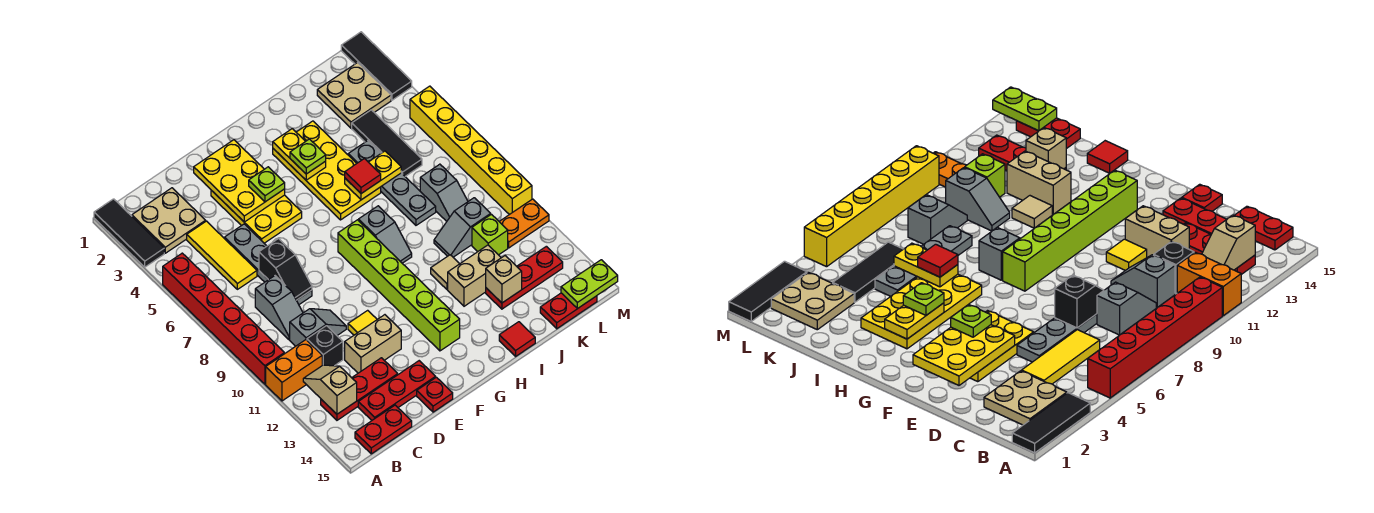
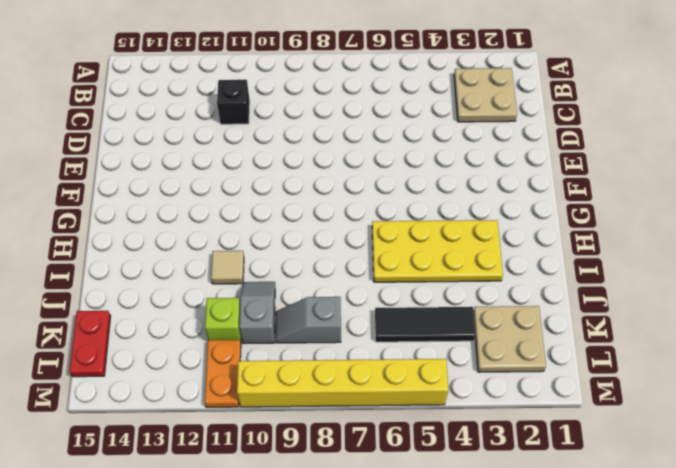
none -> black 1x3 tile [94,199,164,267]
none -> red 1x6 brick [163,253,284,384]
none -> orange 1x2 brick [266,340,322,401]
none -> red 1x3 plate [321,358,398,420]

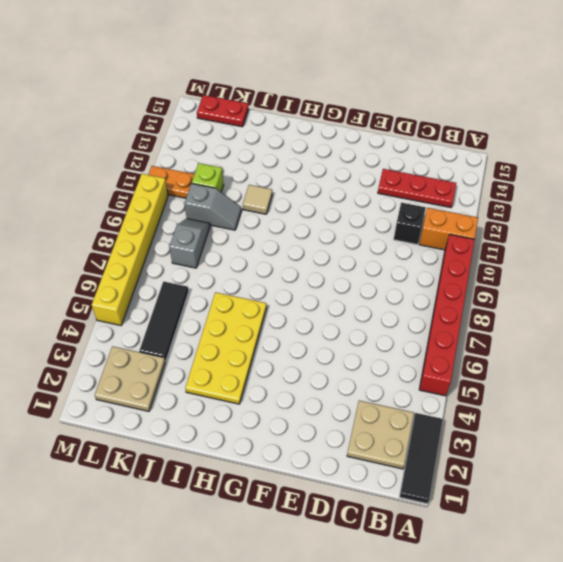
none -> red 1x2 plate [355,405,412,454]
none -> yellow 1x3 tile [187,221,257,289]
none -> grey 1x2 slope [255,276,303,340]
none -> grey 1x2 slope [290,309,346,346]

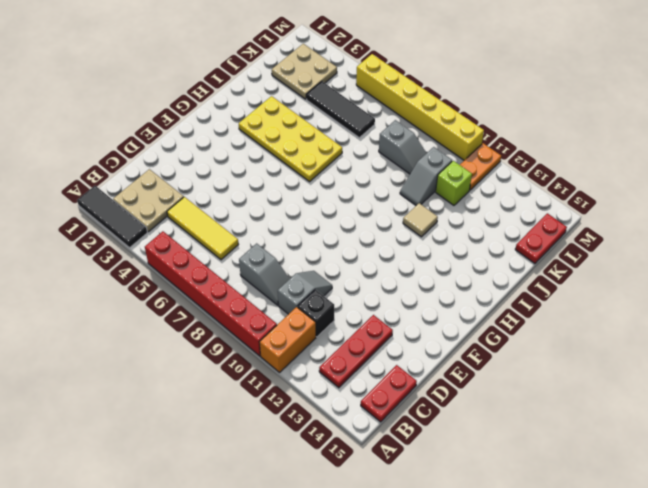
none -> red 1x3 plate [358,361,436,420]
none -> grey 1x4 plate [225,224,312,304]
none -> tan 1x2 brick [345,315,401,373]
none -> yellow 2x3 plate [211,190,302,243]

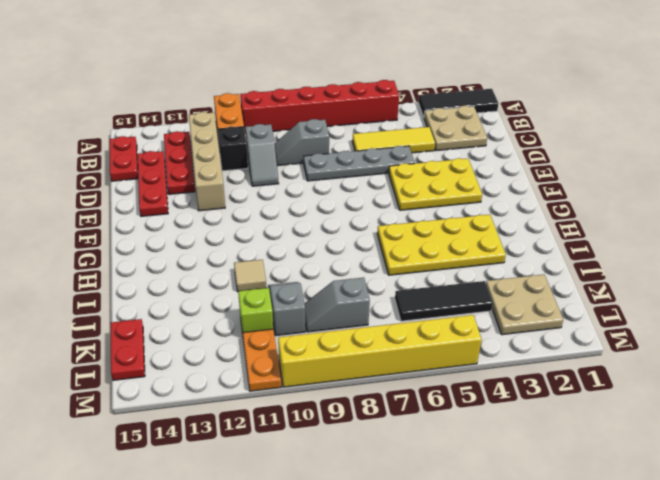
tan 1x4 brick [189,112,225,211] -> tan 1x2 brick [345,315,401,373]
none -> yellow 1x1 tile [348,310,377,335]
none -> red 1x1 plate [417,377,453,412]
none -> lime 1x6 brick [338,220,460,351]
none -> grey 1x2 slope [359,206,412,263]

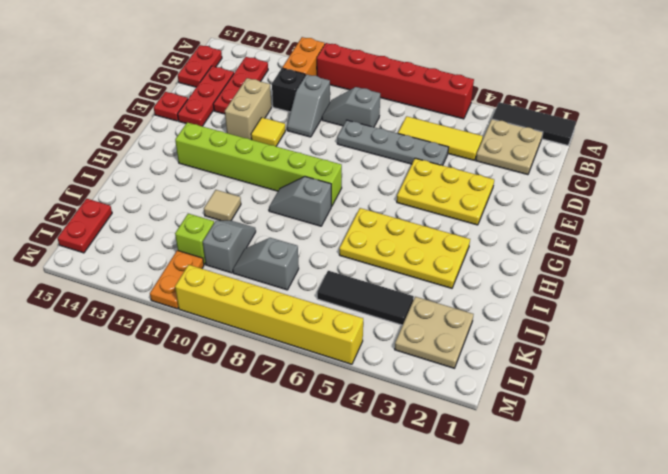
none -> tan 1x2 brick [448,245,501,306]
none -> red 1x1 tile [499,322,535,356]
none -> grey 1x4 plate [348,141,436,225]
none -> red 1x3 plate [486,246,563,309]

